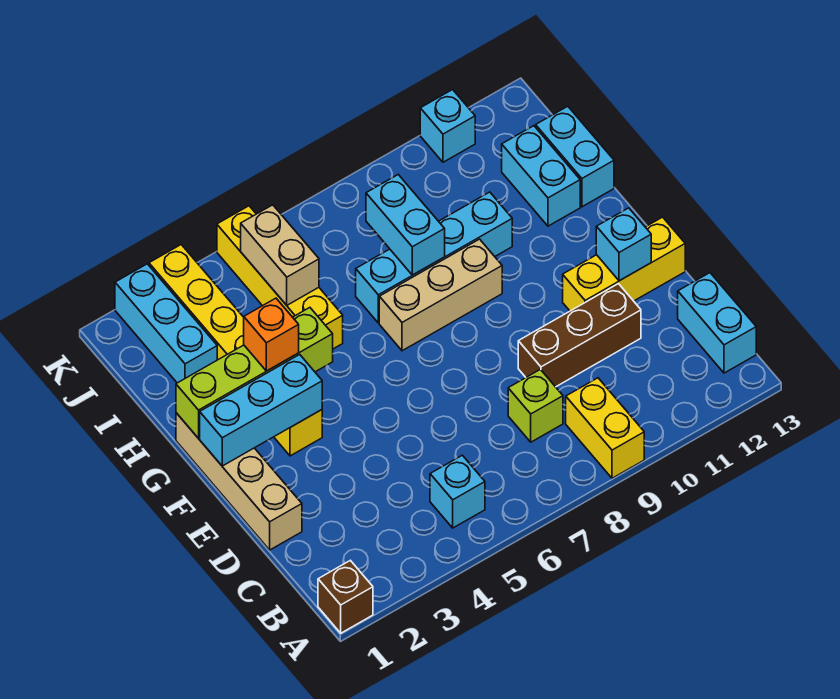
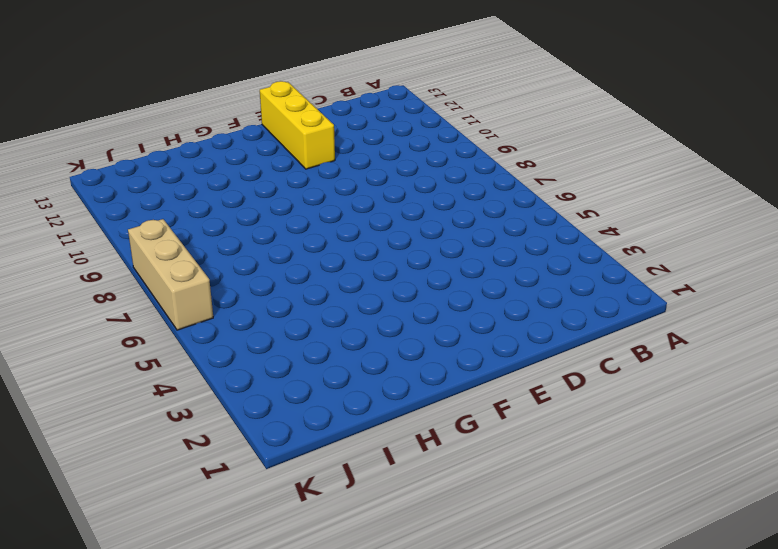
tan 1x3 brick [128,219,213,330] -> tan 1x3 brick moved to [379,239,502,351]
none -> brown 1x1 brick [318,560,373,633]
none -> yellow 1x2 brick [566,378,644,478]
none -> cyan 1x1 brick [430,455,485,528]

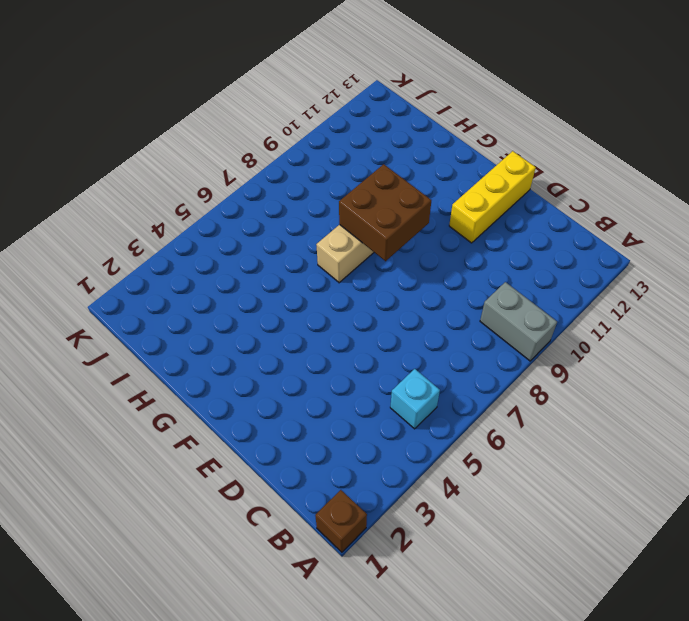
grey 1x2 brick [480,282,557,361] -> yellow 1x2 brick [566,378,644,478]
brown 2x2 brick [339,164,431,261] -> none
none -> cyan 1x2 brick [678,273,756,373]
none -> lime 1x1 brick [508,369,563,442]
none -> tan 1x4 brick [176,413,302,550]

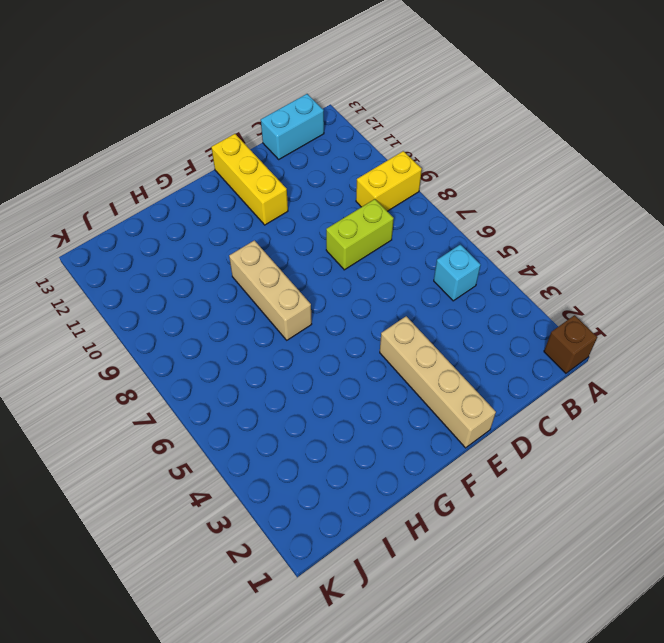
lime 1x2 brick [326,199,394,270] -> lime 1x1 brick [508,369,563,442]
tan 1x4 brick [380,316,496,448] -> tan 1x4 brick turned to [176,413,302,550]
none -> brown 1x3 brick [518,284,641,387]
none -> yellow 1x6 brick [149,245,322,456]
none -> yellow 1x4 brick [217,206,343,349]

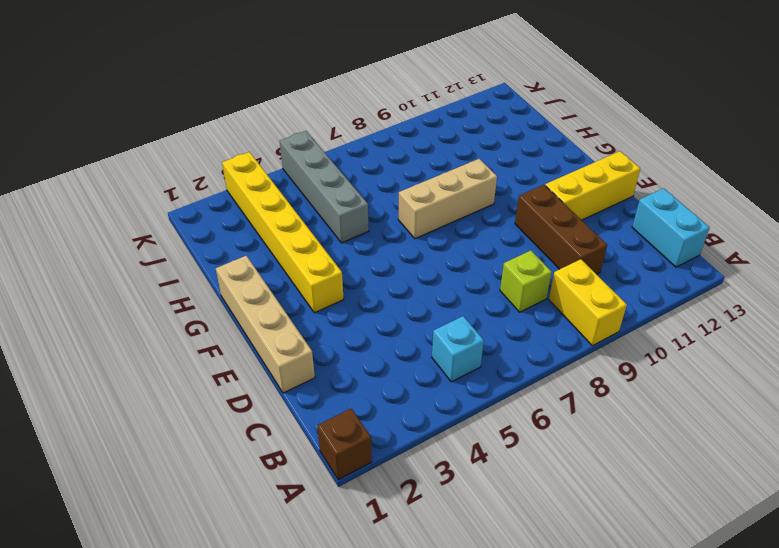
brown 1x3 brick [515,185,607,274] -> brown 1x3 brick turned to [518,284,641,387]
grey 1x4 brick [280,131,369,243] -> yellow 1x4 brick [217,206,343,349]
none -> cyan 1x4 brick [356,192,512,323]
none -> cyan 1x2 brick [502,126,580,226]
none -> cyan 1x2 brick [536,106,614,207]

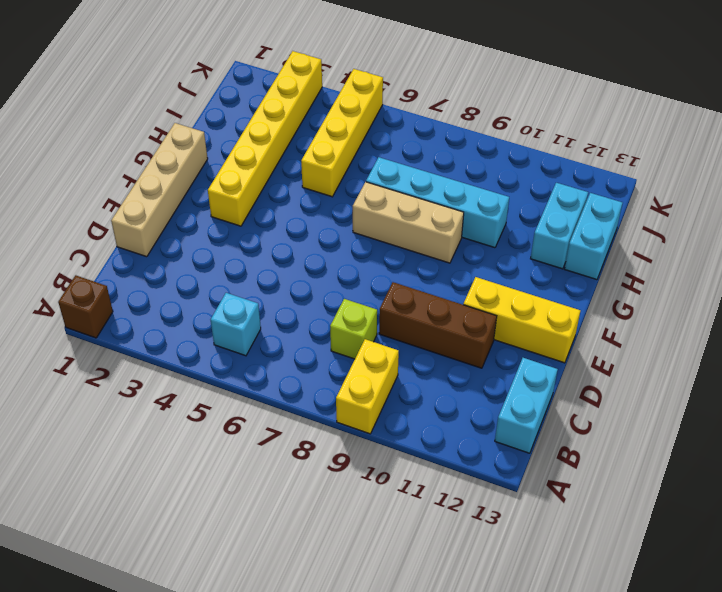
none -> cyan 1x3 brick [115,264,217,383]
none -> cyan 1x1 brick [420,90,475,162]
none -> cyan 1x1 brick [596,208,651,281]

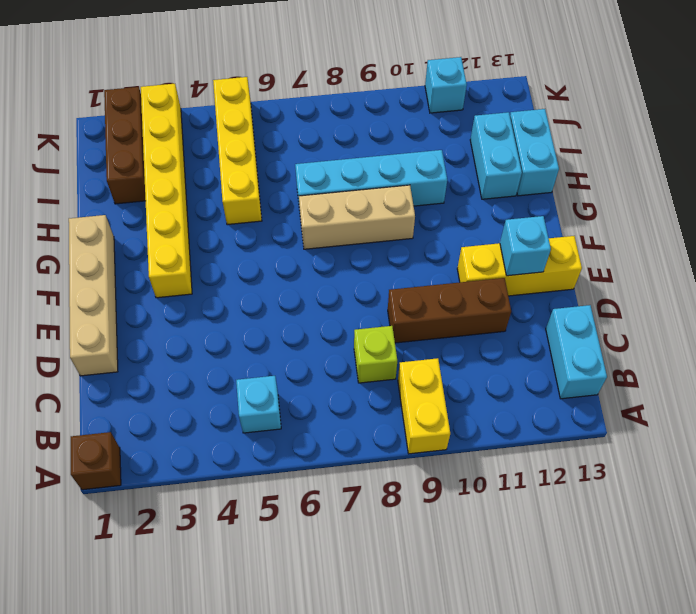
brown 1x3 brick [104,87,146,204] -> cyan 1x3 brick [115,264,217,383]
none -> cyan 1x3 brick [200,355,322,466]
none -> lime 1x4 brick [176,308,333,438]
none -> cyan 1x2 brick [366,175,445,275]

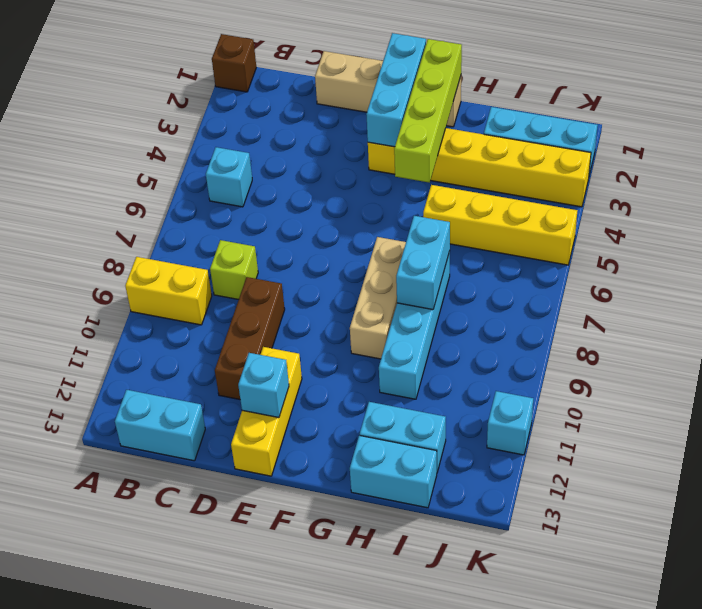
cyan 1x2 brick [396,216,450,310] -> cyan 1x2 brick turned to [366,175,445,275]
none -> tan 1x2 brick [241,205,319,305]
none -> orange 1x1 brick [244,298,299,371]

